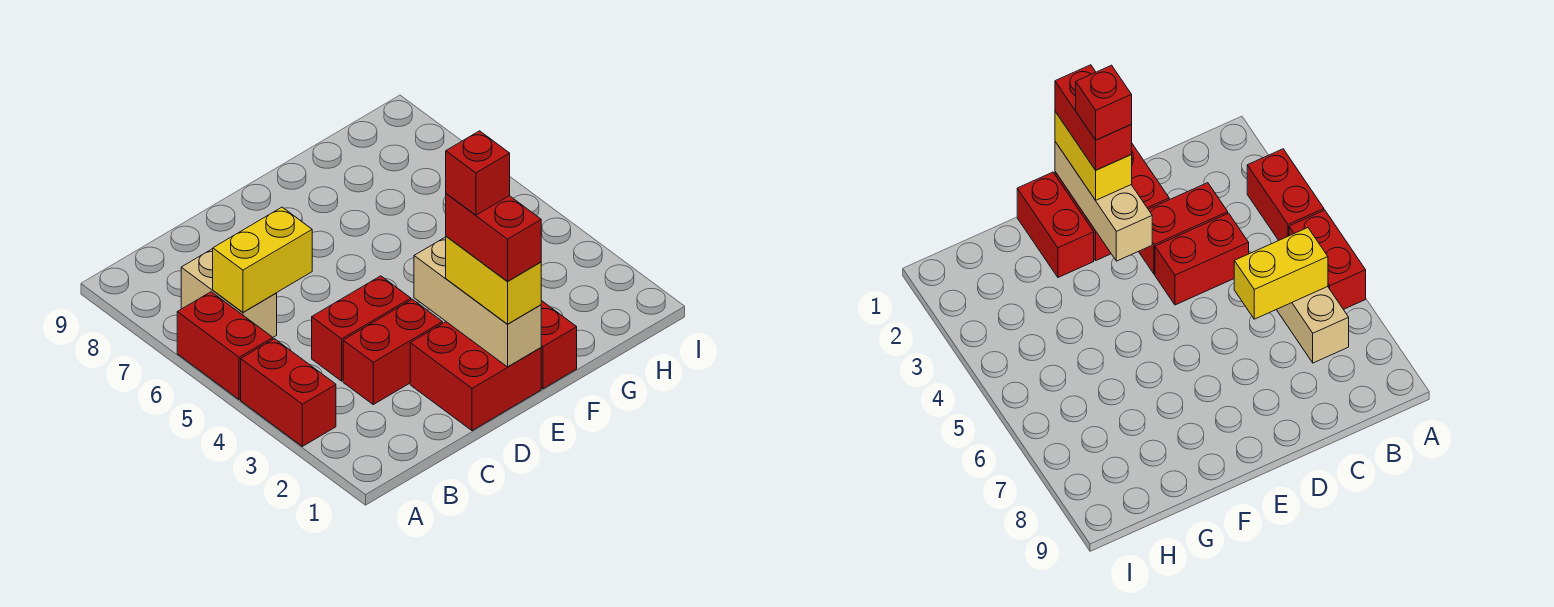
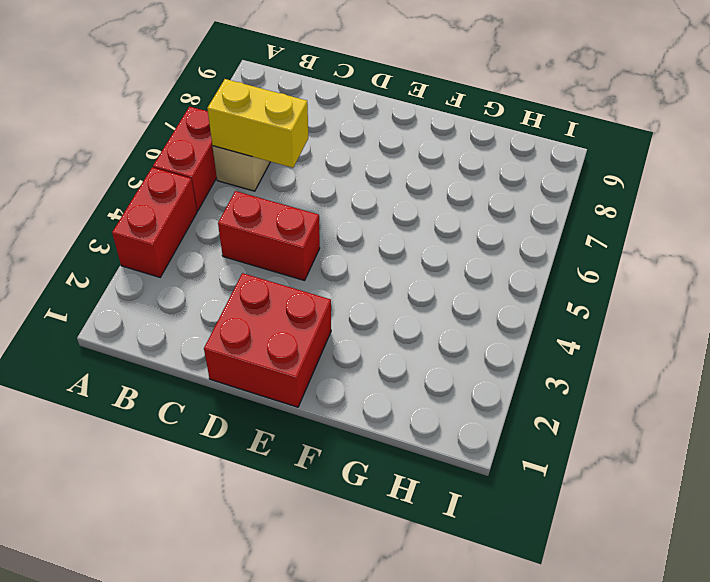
none -> red 1x2 brick [343,299,443,405]
none -> red 1x2 brick [541,301,577,389]
none -> tan 1x3 brick [414,237,541,367]

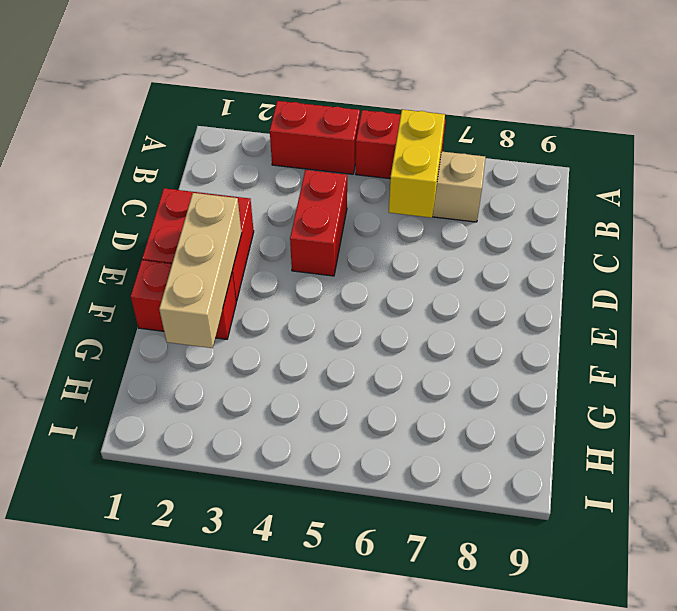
tan 1x3 brick [159,193,242,348] -> tan 1x3 brick turned to [414,237,541,367]
none -> red 1x2 brick [343,299,443,405]
none -> yellow 1x2 brick [446,236,541,324]
none -> red 1x2 brick [446,194,541,281]

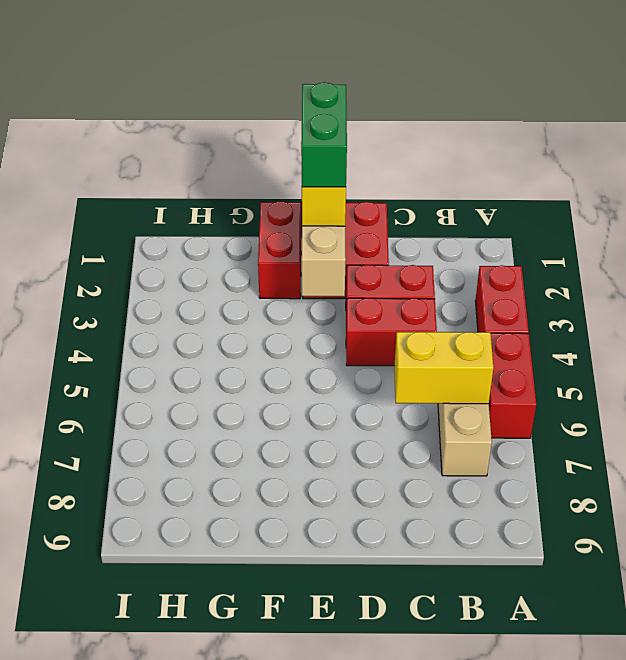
green 1x2 brick [301,82,347,187] -> red 1x2 brick [446,194,541,281]
none -> red 1x1 brick [446,131,510,215]

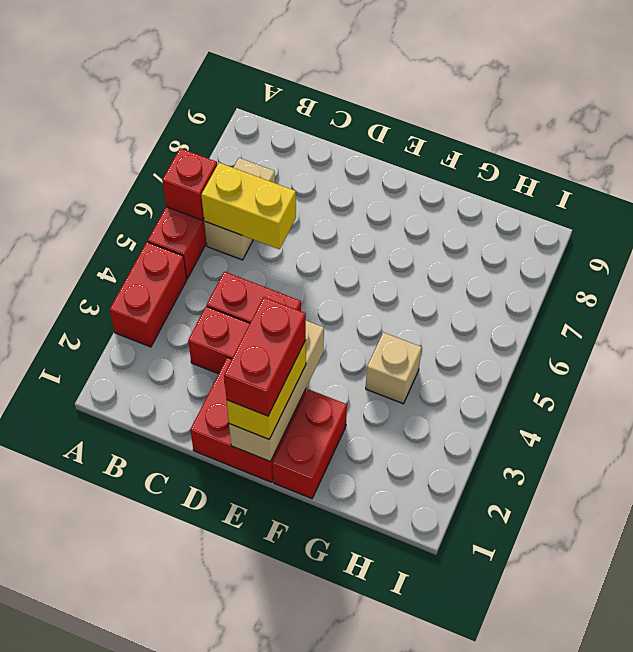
red 1x1 brick [162,148,217,220] -> red 1x1 brick moved to [446,131,510,215]
tan 1x1 brick [366,332,422,404] -> none

